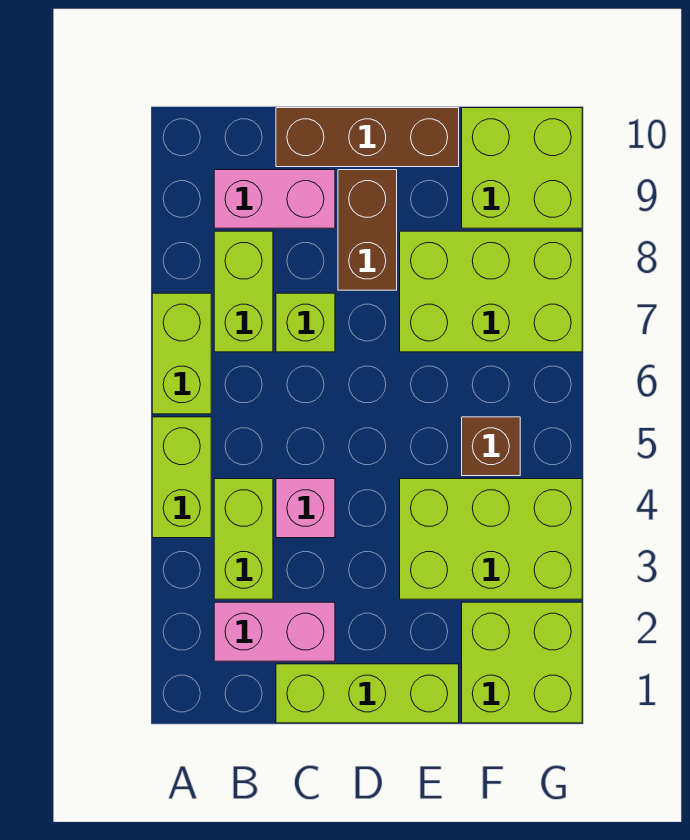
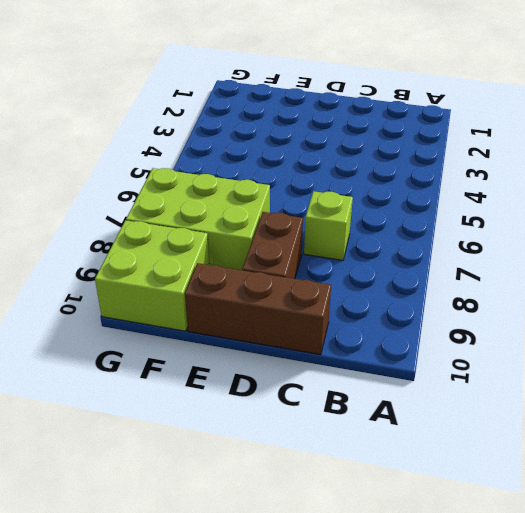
none -> lime 1x2 brick [152,417,211,538]
none -> lime 1x2 brick [152,293,211,414]
none -> pink 1x2 brick [214,602,335,661]

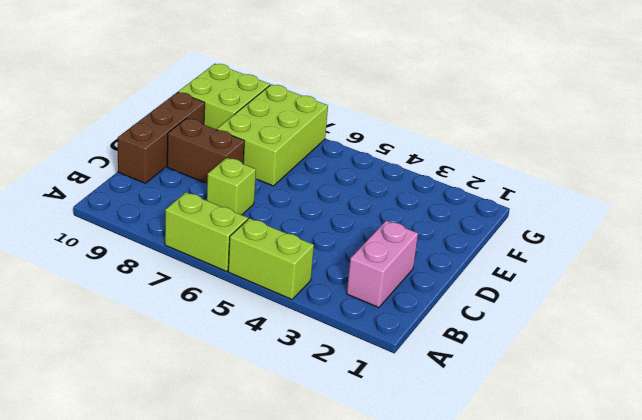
none -> lime 1x2 brick [214,479,273,599]
none -> lime 1x2 brick [214,231,273,352]
none -> pink 1x2 brick [214,170,335,228]

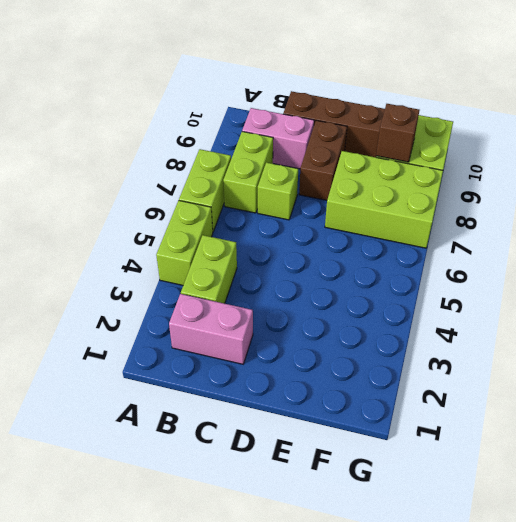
brown 1x1 brick [376,104,419,162] -> brown 1x1 brick moved to [462,417,520,476]
none -> lime 1x3 brick [276,664,459,723]
none -> pink 1x1 brick [276,479,335,538]
none -> lime 2x3 brick [400,479,582,599]

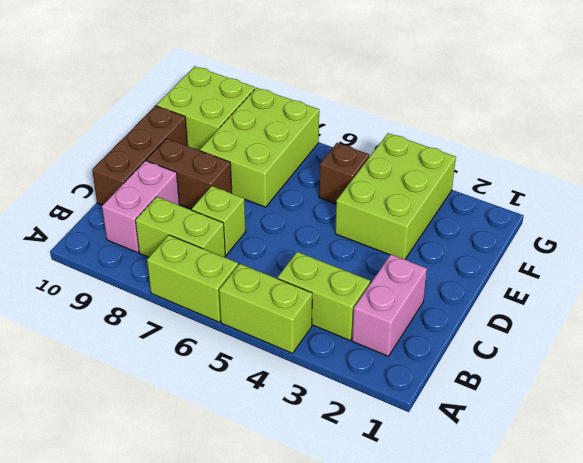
none -> lime 1x3 brick [276,664,459,723]
none -> pink 1x1 brick [276,479,335,538]
none -> lime 2x2 brick [462,602,582,723]

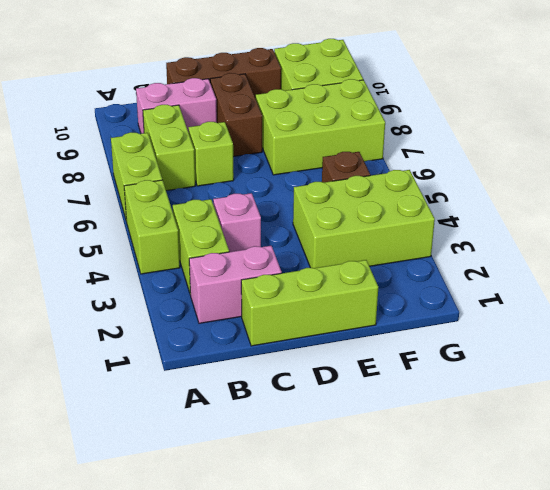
none -> lime 2x2 brick [462,602,582,723]

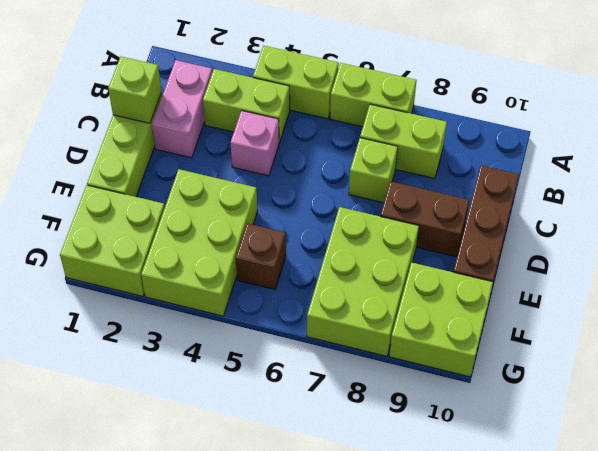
lime 1x1 brick [108,57,162,123] -> none
none -> pink 1x2 brick [214,170,335,228]

